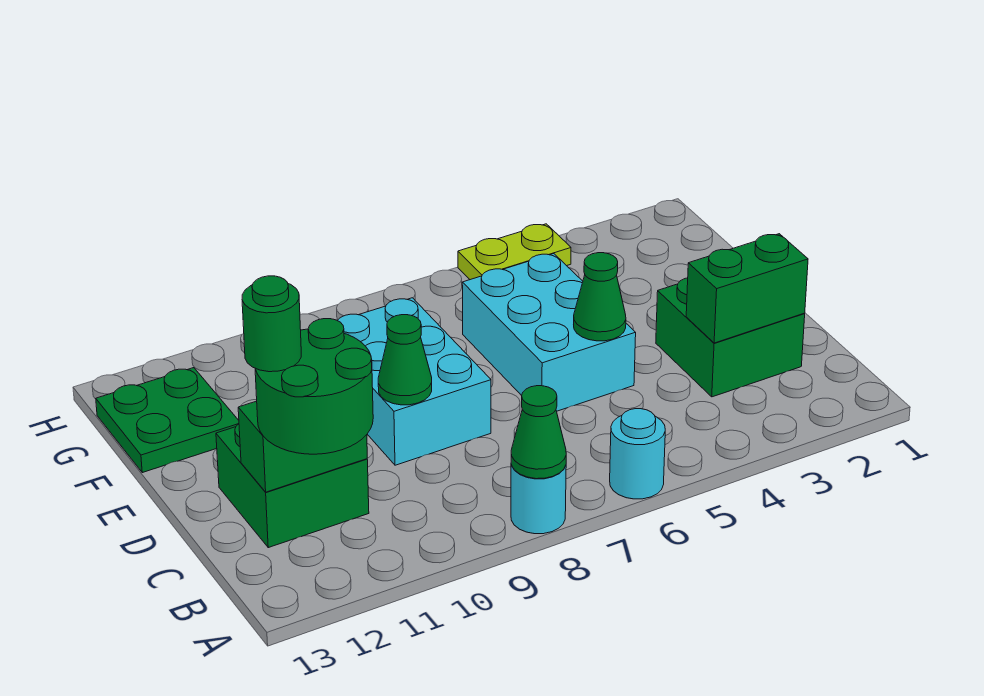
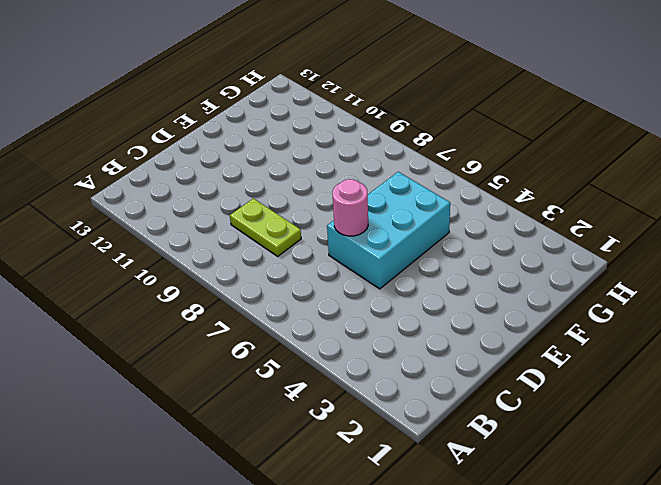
lime 1x2 plate [230,198,301,256] -> lime 1x2 plate moved to [458,224,571,280]
pink 1x1 round brick [333,179,368,236] -> none
none -> cyan 1x1 round brick [610,409,665,499]
none -> cyan 1x1 round brick [511,465,566,534]
none -> green 2x2 brick [656,278,805,397]

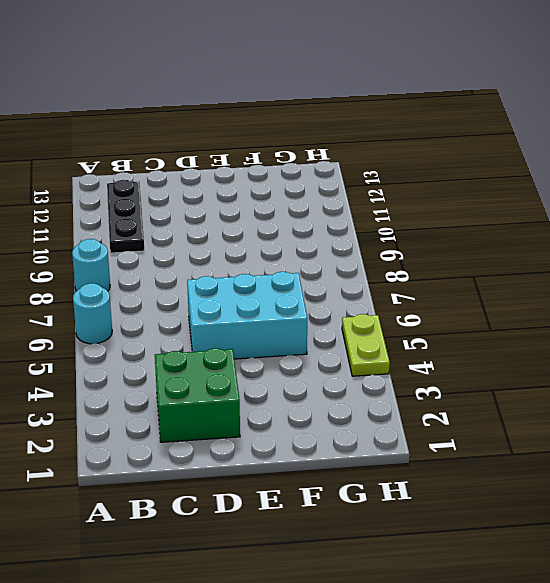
black 1x3 plate [107,180,144,253] -> none
none -> green 2x2 brick [216,424,369,548]
none -> cyan 2x3 brick [337,298,491,465]
none -> green 2x2 plate [96,368,239,473]

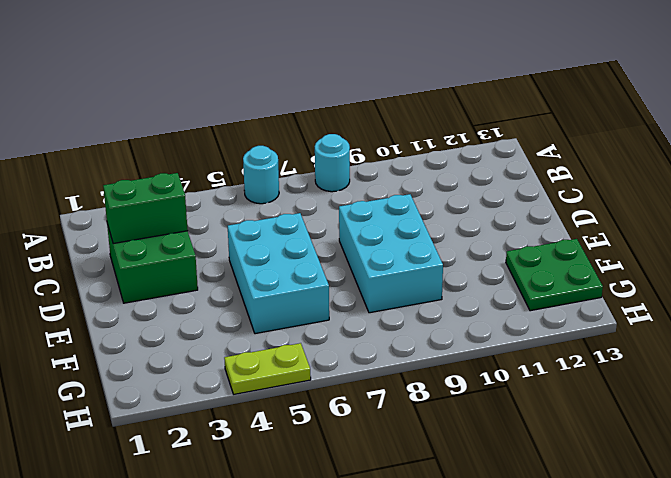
none -> green 2x2 brick [216,424,369,548]
none -> green 1x1 cone [511,386,566,479]
none -> green 1x2 brick [238,401,367,492]

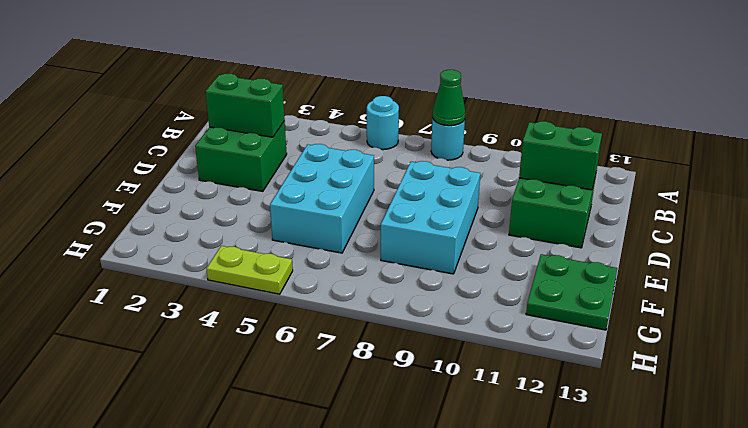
none -> green 1x1 cone [574,253,626,341]
none -> green 1x1 cone [378,315,432,405]
none -> green 2x2 round brick [255,319,373,454]

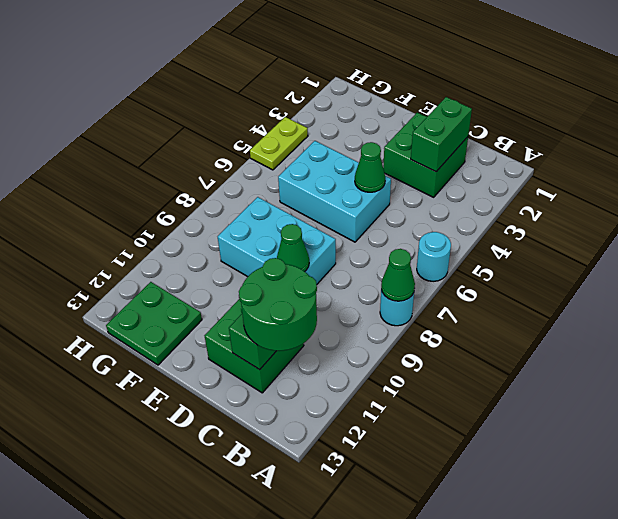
none -> green 1x1 round brick [242,276,301,372]

